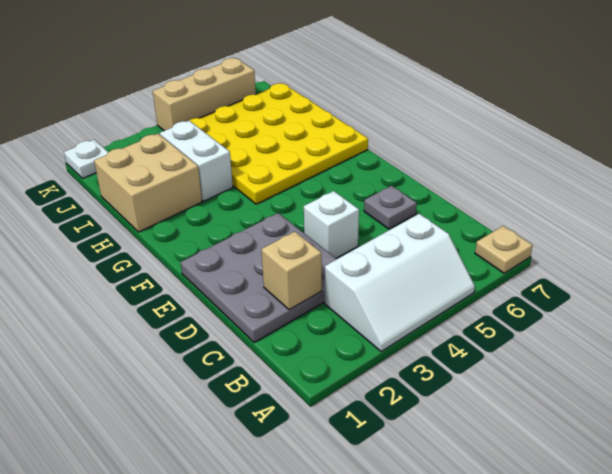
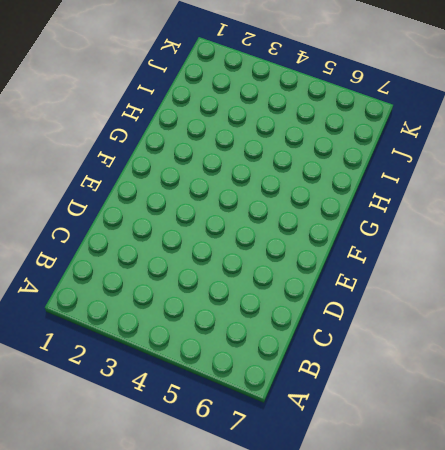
none -> white 2x3 slope [325,214,475,352]
none -> tan 1x1 plate [475,226,533,273]

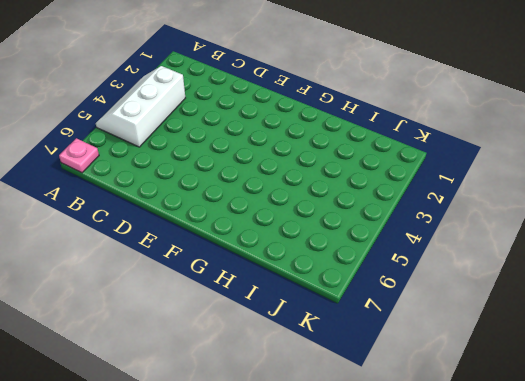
pink 1x1 plate [59,138,99,173] -> tan 1x1 plate [475,226,533,273]
none -> grey 3x3 plate [181,213,336,343]
none -> white 1x1 brick [304,191,359,258]

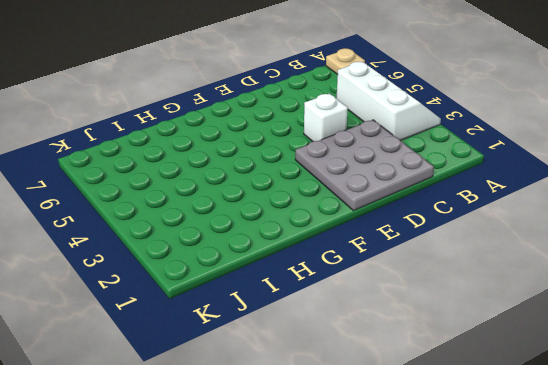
none -> grey 1x1 plate [364,186,417,229]
none -> yellow 4x4 plate [189,83,368,204]

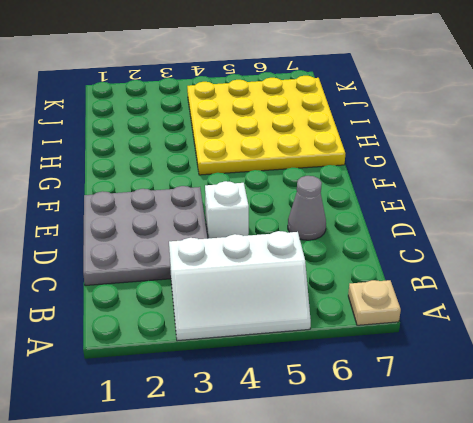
grey 1x1 cone [288,176,326,240] -> grey 1x1 plate [364,186,417,229]
none -> tan 2x2 brick [94,134,202,232]
none -> white 1x2 brick [160,121,233,201]

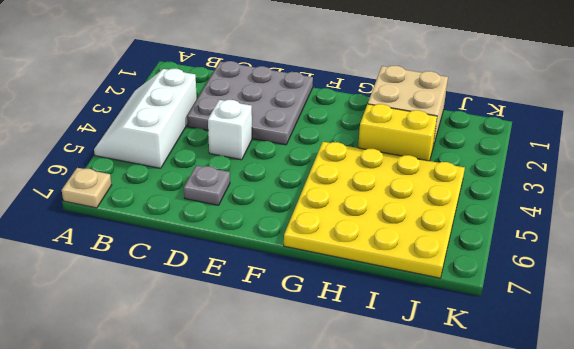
yellow 1x2 brick [358,104,437,161] -> white 1x2 brick [160,121,233,201]
none -> white 1x1 plate [64,140,108,178]
none -> tan 1x3 brick [153,58,256,131]

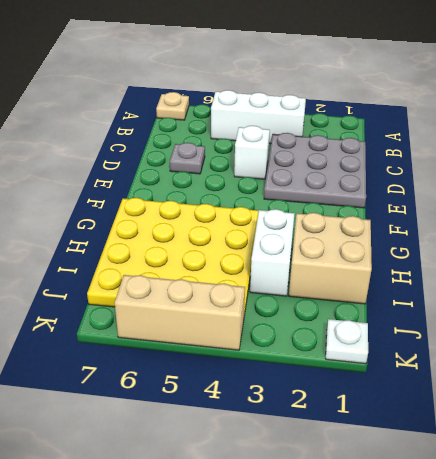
none -> tan 1x1 brick [262,232,322,310]

